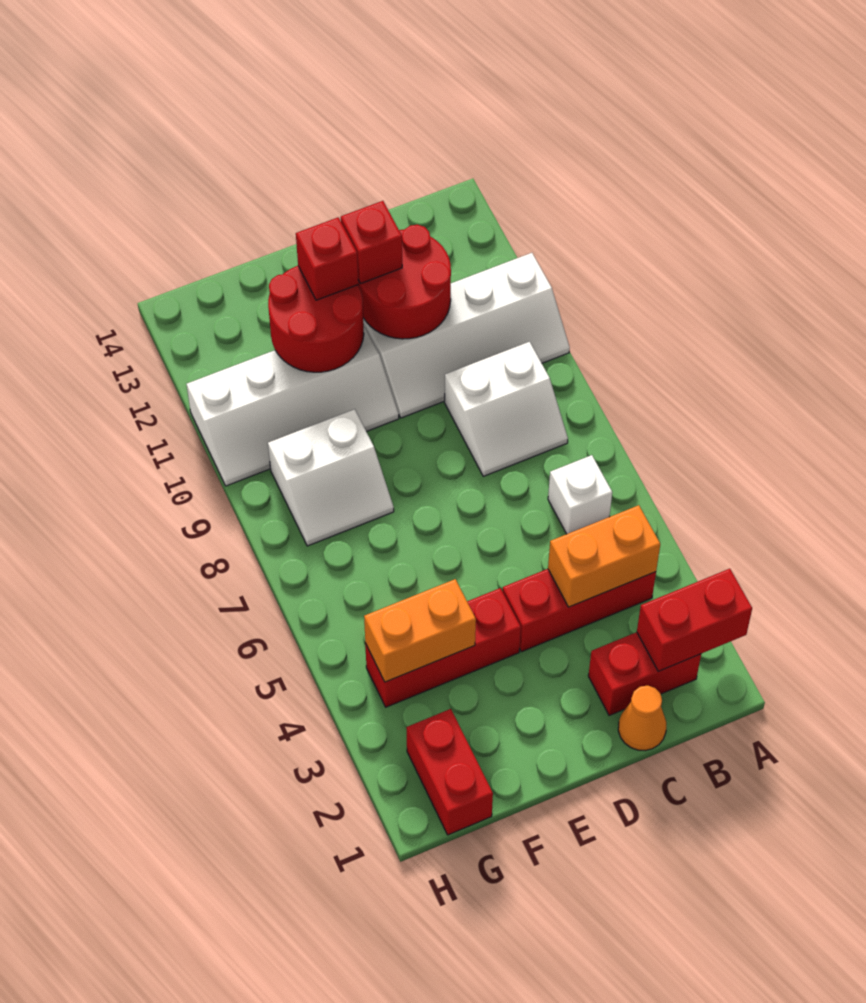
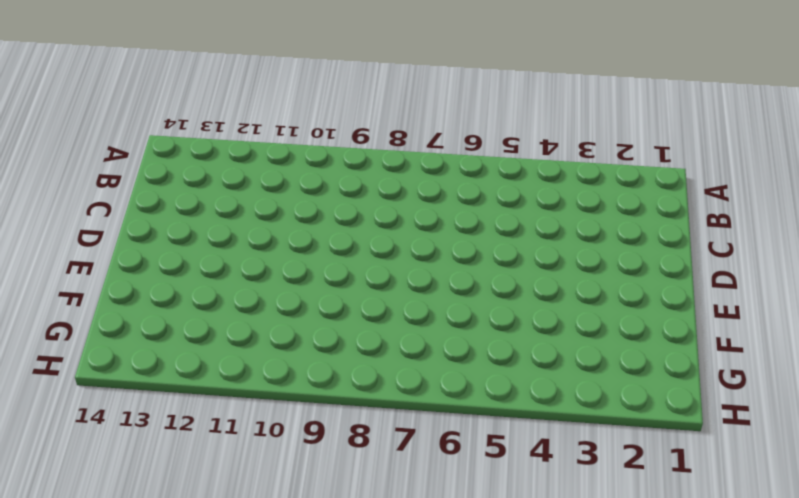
none -> white 2x4 slope [363,253,570,418]
none -> red 1x2 brick [588,632,701,716]
none -> red 1x3 brick [503,569,656,652]

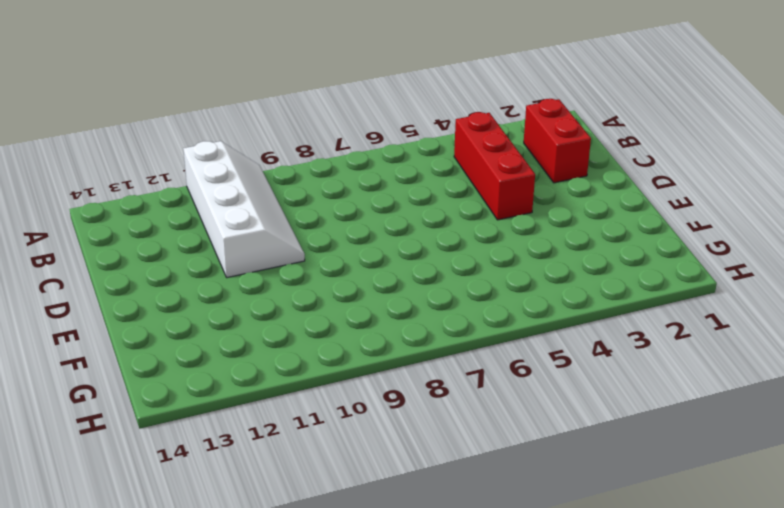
none -> white 1x1 brick [548,455,612,534]
none -> white 2x2 slope [445,342,568,476]
none -> orange 1x1 cone [618,686,666,751]

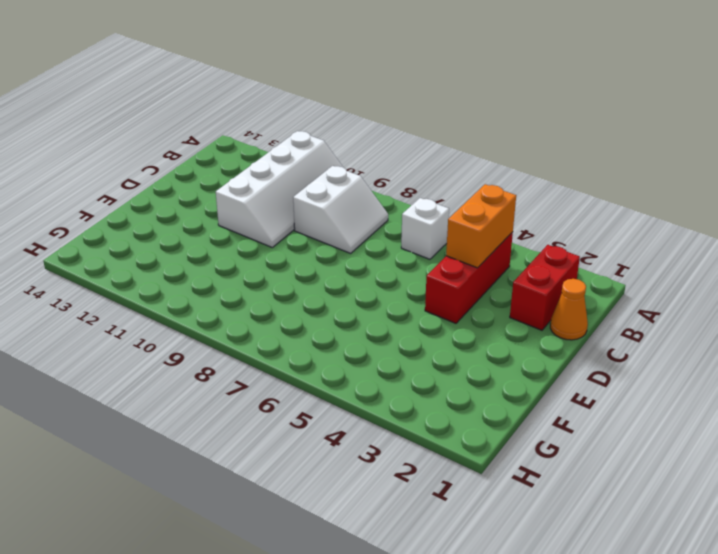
none -> red 1x3 brick [365,588,521,707]
none -> white 2x4 slope [187,325,399,486]
none -> white 2x2 slope [268,409,394,546]

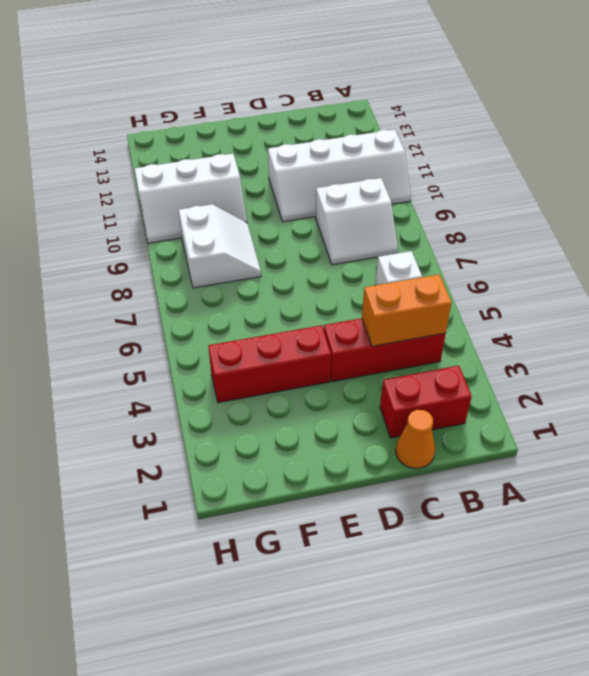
white 2x2 slope [179,204,261,288] -> white 2x2 slope turned to [268,409,394,546]
white 2x3 slope [135,154,247,243] -> white 2x4 slope [187,325,399,486]
none -> red 1x2 brick [406,709,493,835]
none -> red 1x2 brick [637,569,752,671]
none -> red 2x2 round brick [358,225,451,339]

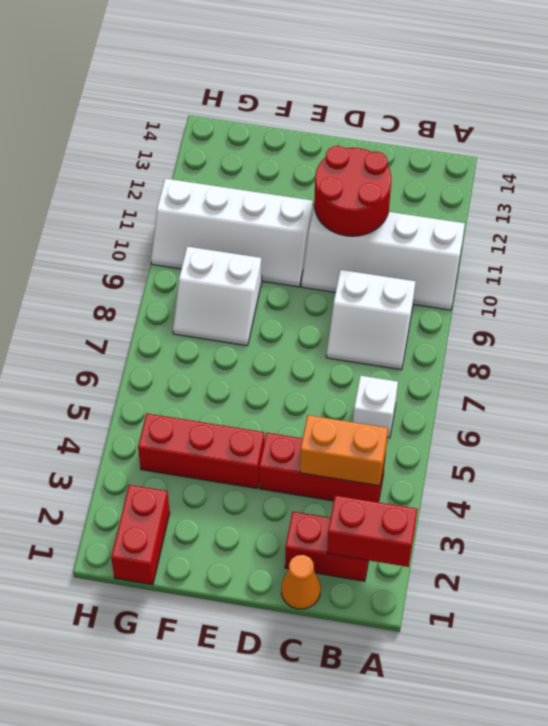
none -> red 2x2 round brick [268,266,364,372]
none -> orange 1x2 brick [364,579,476,682]
none -> red 1x1 brick [341,201,402,284]

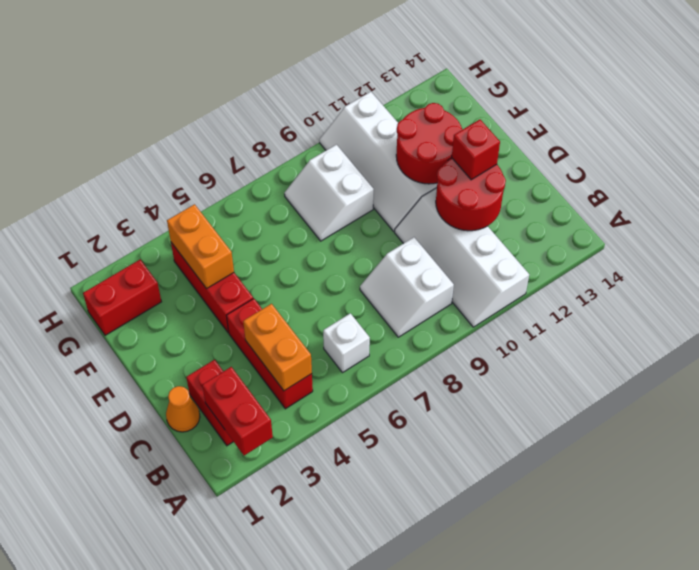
none -> red 1x1 brick [296,218,358,300]

